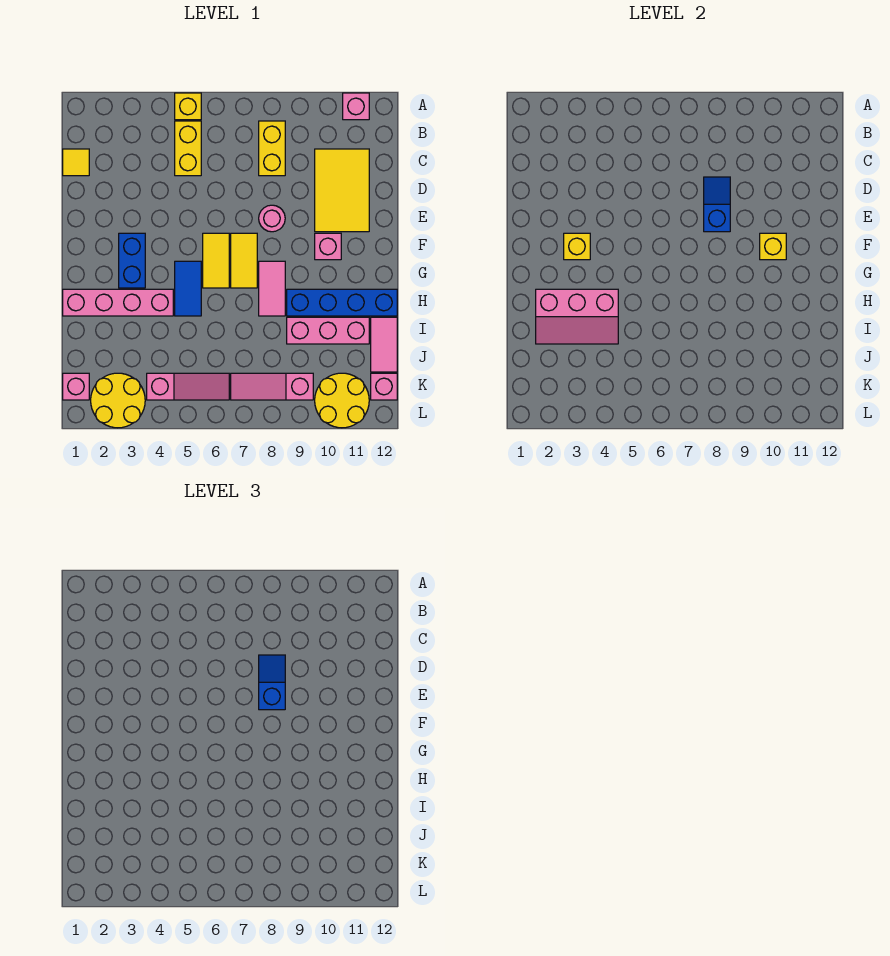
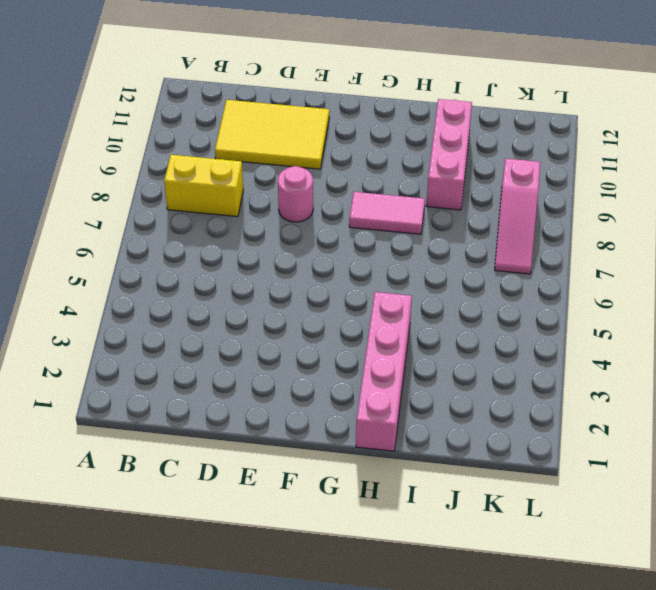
none -> yellow 1x1 brick [175,93,201,120]
none -> pink 1x1 brick [343,93,369,120]
none -> yellow 1x2 brick [175,121,201,176]

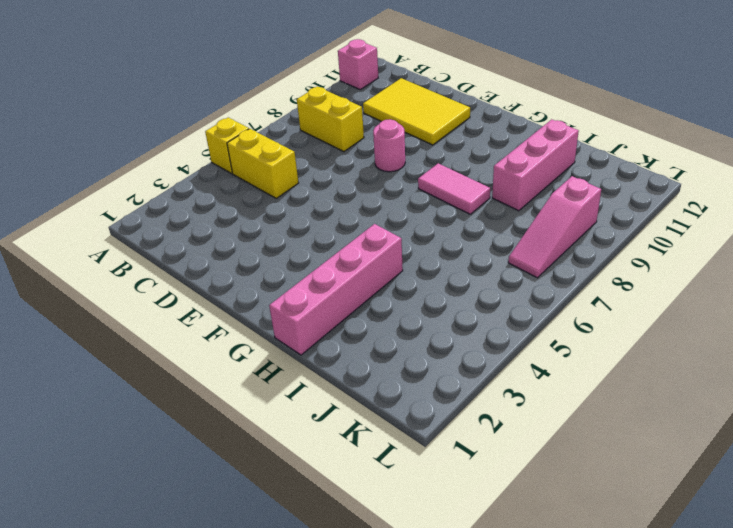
none -> yellow 1x1 tile [63,149,89,176]
none -> blue 1x2 brick [119,233,145,288]
none -> yellow 1x2 tile [203,233,229,288]

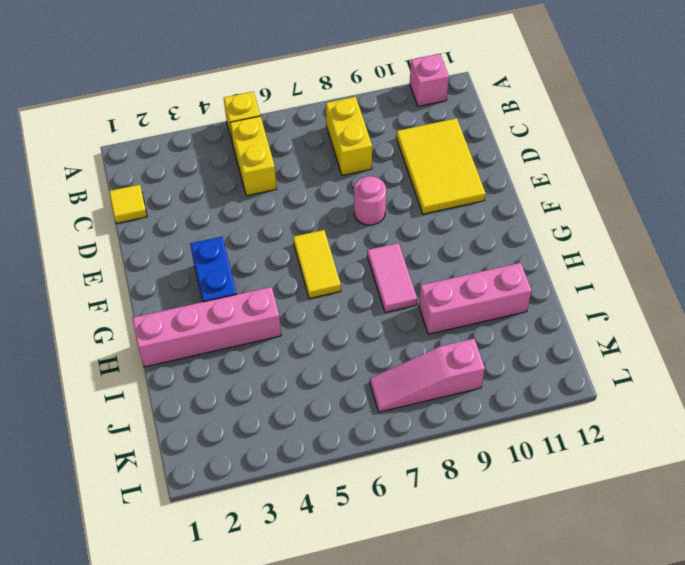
none -> yellow 1x2 tile [231,233,257,288]
none -> pink 1x1 brick [315,233,341,260]
none -> blue 1x2 tile [175,261,201,316]

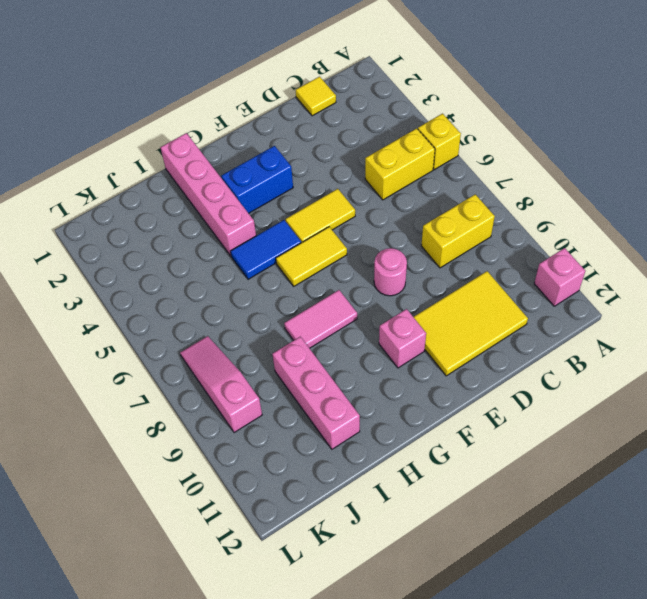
yellow 1x2 tile [286,189,355,243] -> yellow 1x2 tile moved to [231,233,257,288]
none -> blue 1x4 brick [287,289,397,316]
none -> pink 1x2 tile [371,317,397,372]
none -> pink 1x1 brick [63,373,89,400]

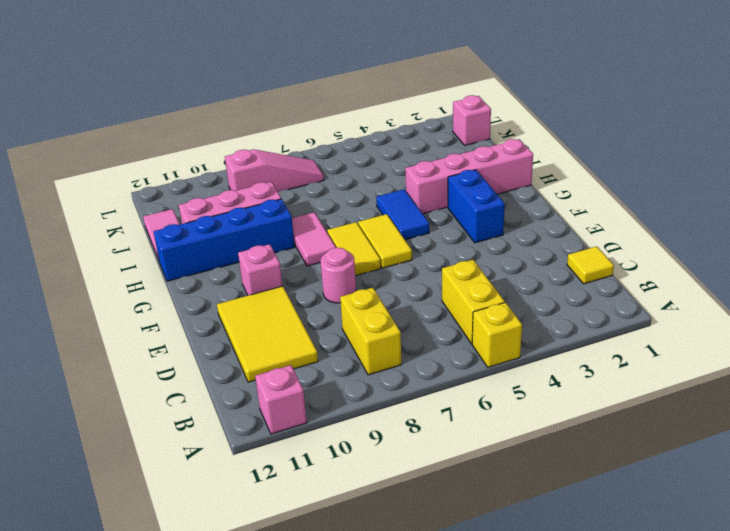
none -> yellow 2x2 round brick [91,373,145,428]
none -> pink 1x3 slope [147,373,229,400]
none -> yellow 2x2 round brick [315,373,369,428]

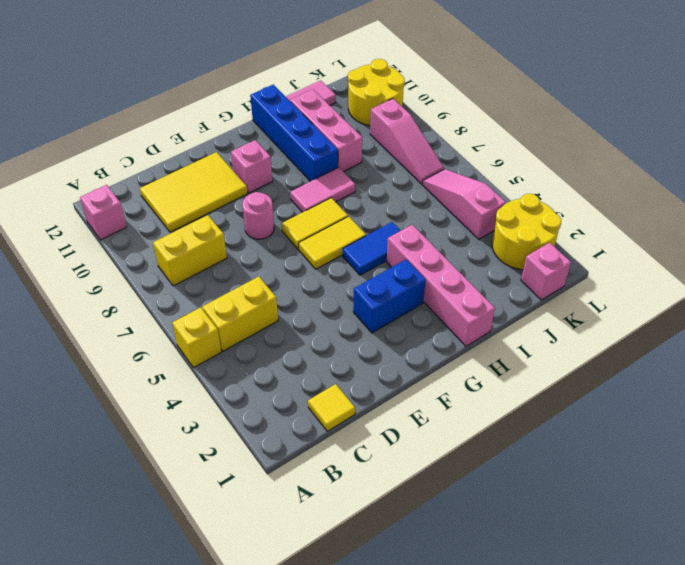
none -> pink 1x1 brick [371,373,397,400]
none -> blue 1x2 slope [704,177,730,232]
none -> yellow 1x1 brick [564,233,590,260]

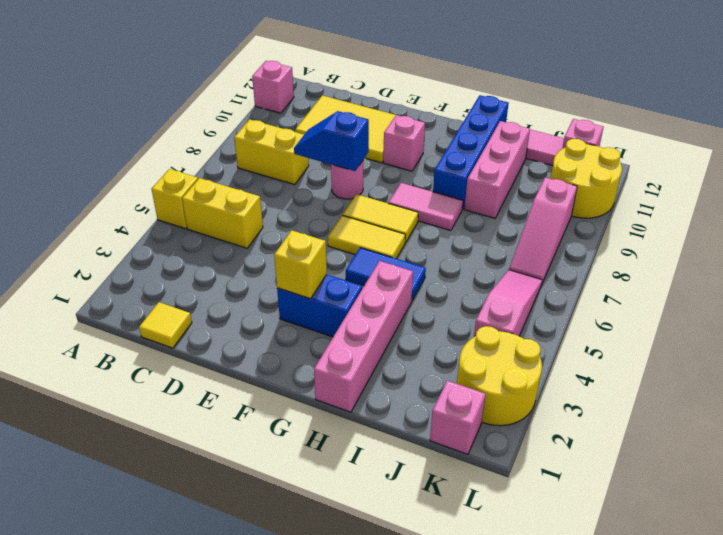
none -> yellow 1x1 brick [760,233,786,260]
none -> pink 2x3 slope [536,289,618,344]
none -> blue 1x2 slope [259,655,285,710]

